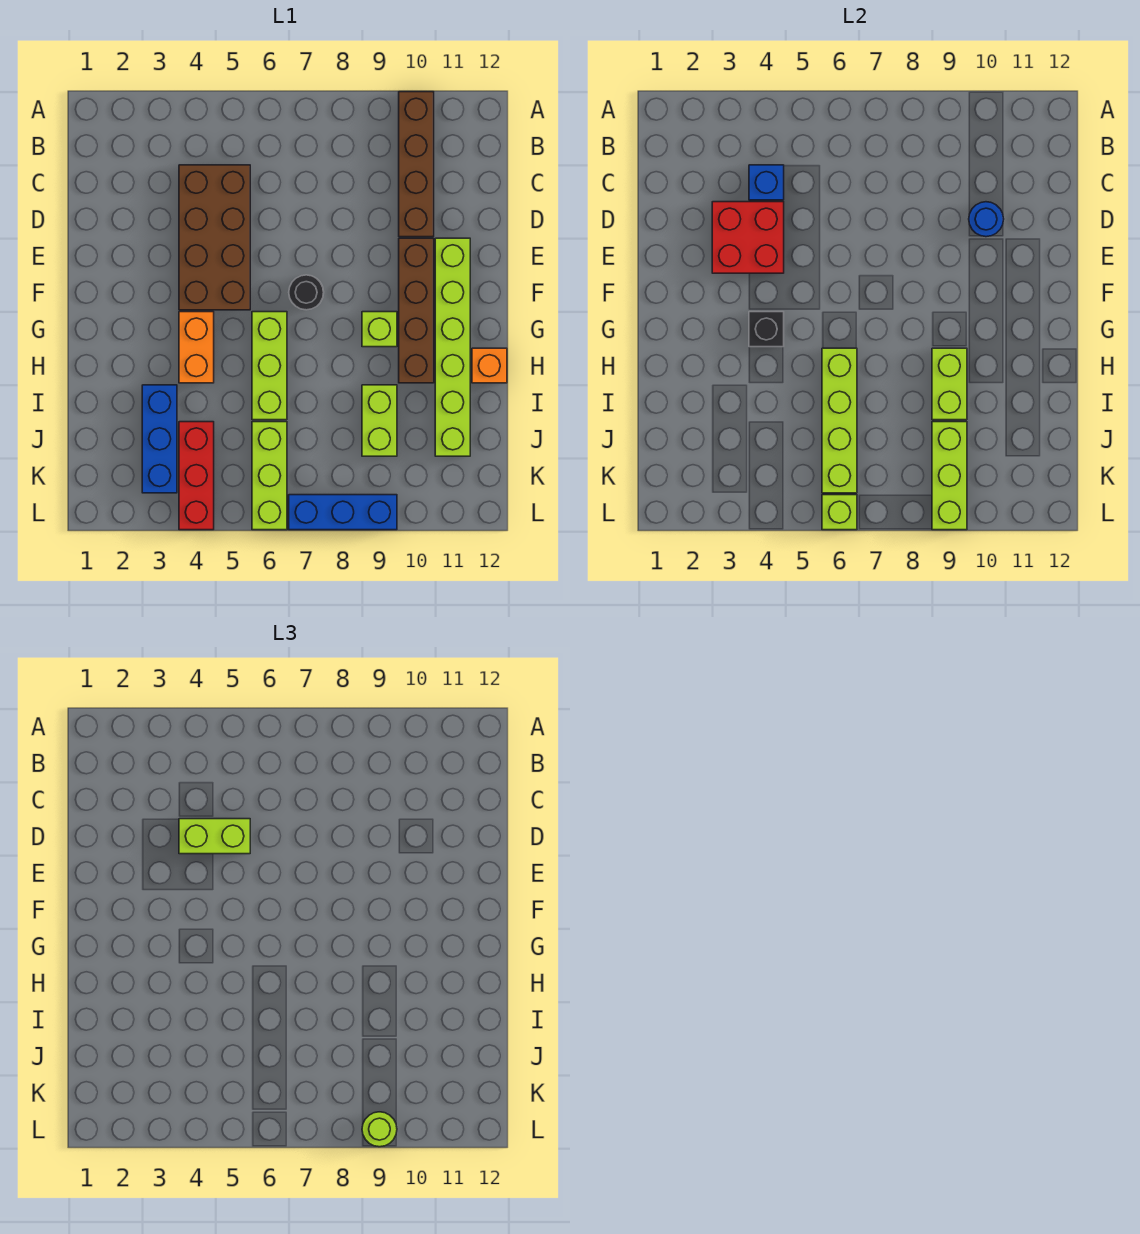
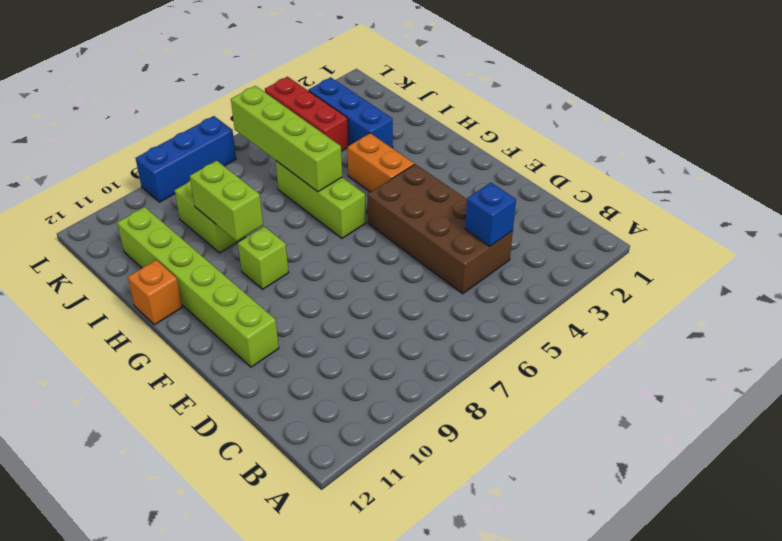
none -> brown 1x4 brick [399,92,434,237]
none -> brown 1x4 brick [399,238,434,383]
none -> black 1x1 round brick [289,275,324,310]

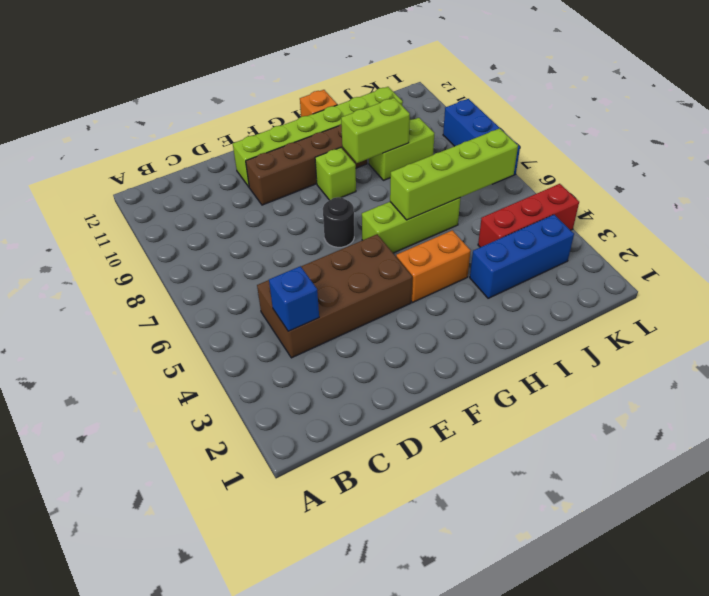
none -> brown 1x4 brick [399,92,434,237]
none -> lime 1x3 brick [252,422,287,530]
none -> red 2x2 brick [712,202,784,273]

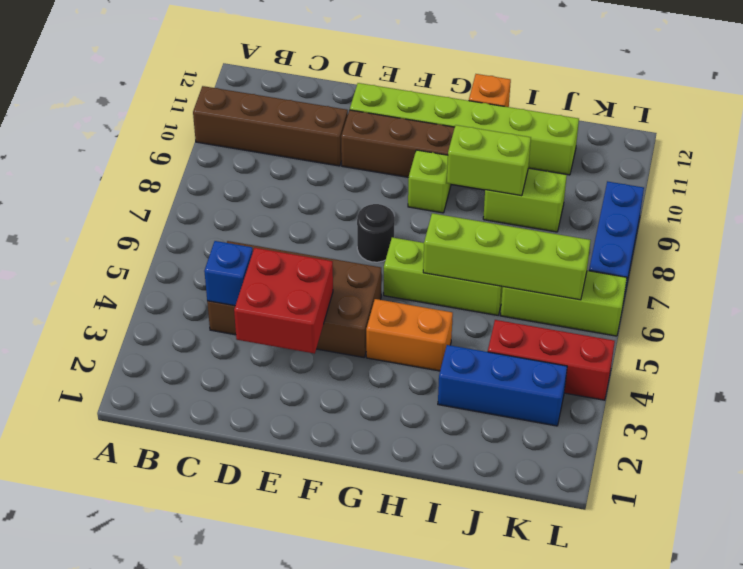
none -> blue 1x1 round brick [969,202,1004,237]
none -> black 1x1 brick [749,312,784,347]
none -> lime 1x3 brick [932,422,967,530]

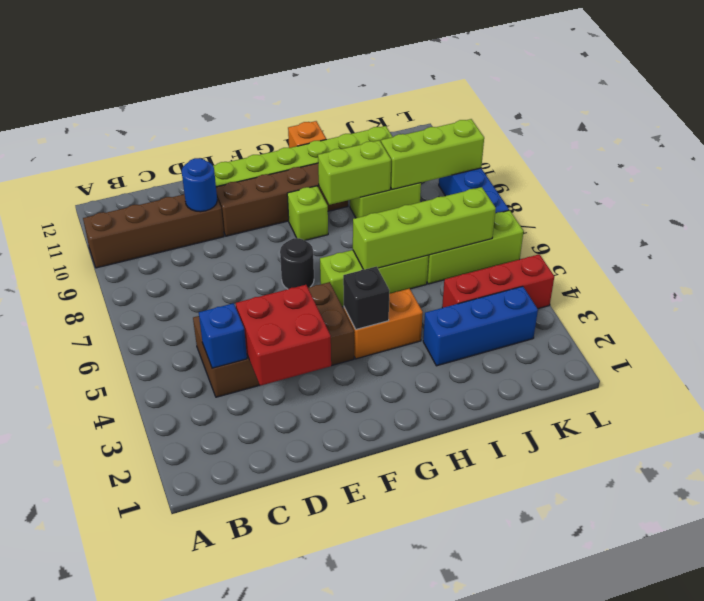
none -> lime 1x1 brick [822,495,857,530]
none -> lime 1x2 brick [179,819,250,854]
none -> lime 1x1 round brick [362,1112,397,1147]

